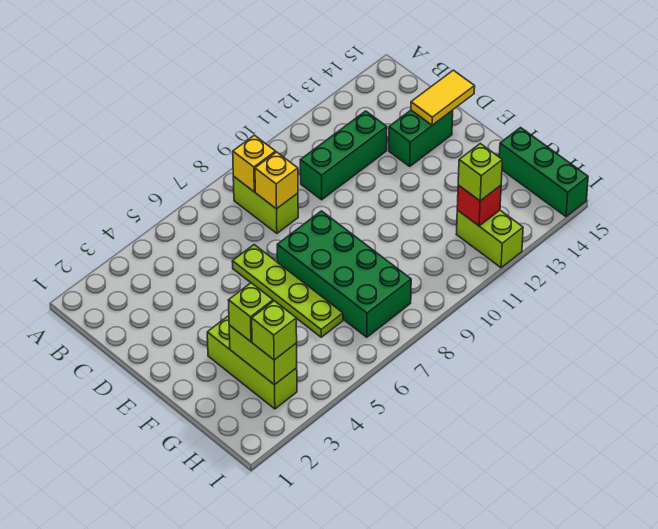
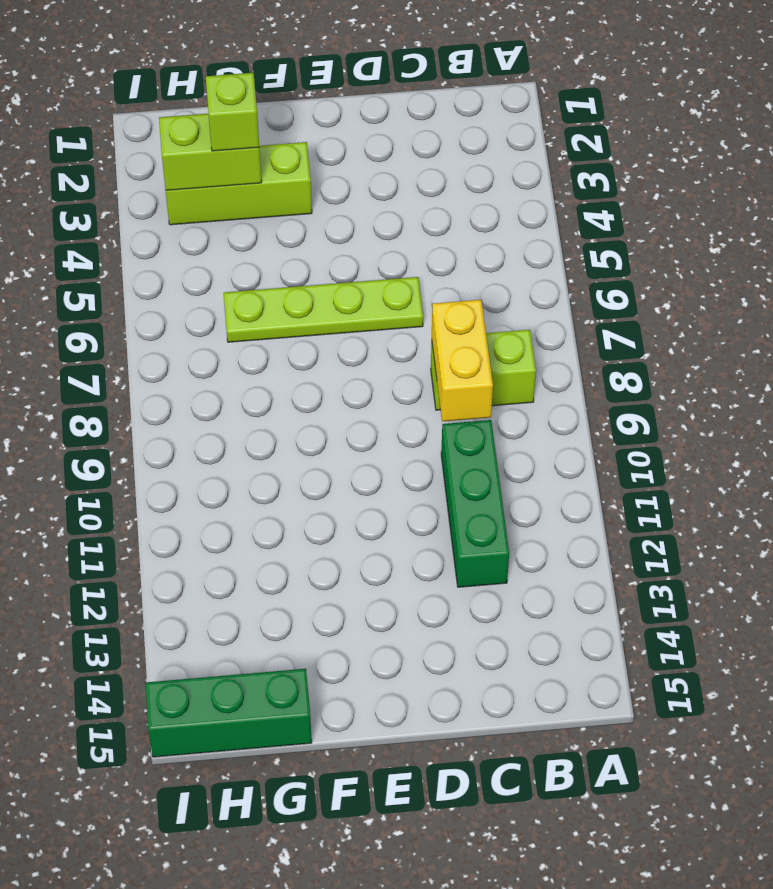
yellow 1x2 brick [432,300,493,421] -> yellow 1x1 brick [255,152,298,209]
none -> green 1x2 brick [389,110,453,166]
none -> green 2x4 brick [277,211,411,337]
none -> lime 1x2 brick [456,210,523,268]

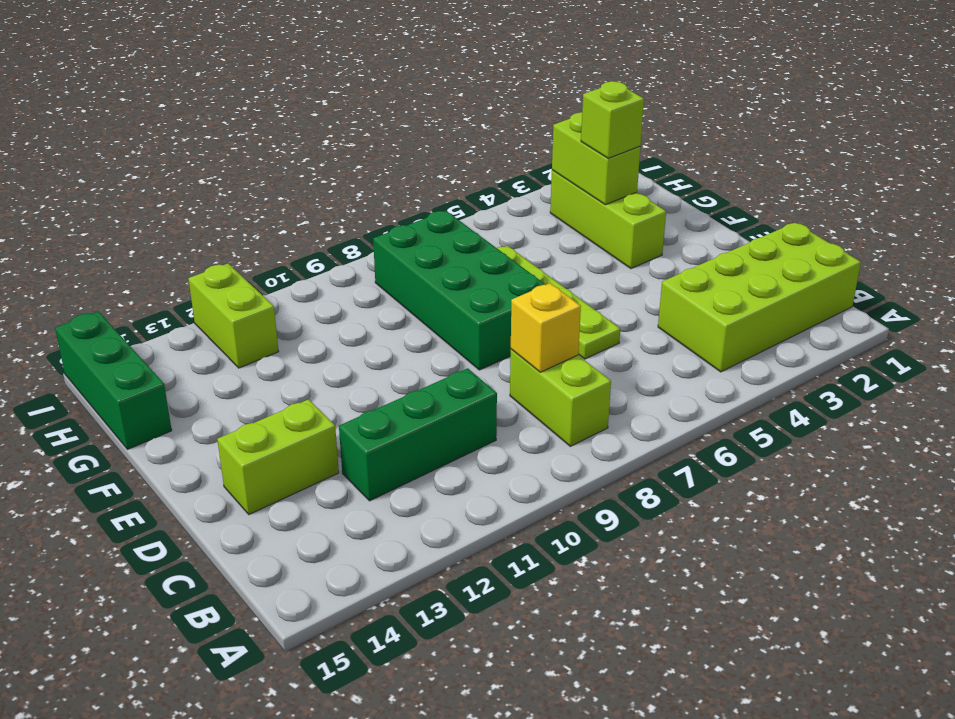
lime 2x4 brick [658,223,861,372] -> none
lime 1x2 brick [217,399,339,514] -> green 1x2 brick [389,110,453,166]
none -> yellow 1x1 brick [233,135,276,192]
none -> yellow 1x2 tile [411,70,475,125]
none -> red 1x1 brick [457,185,501,226]

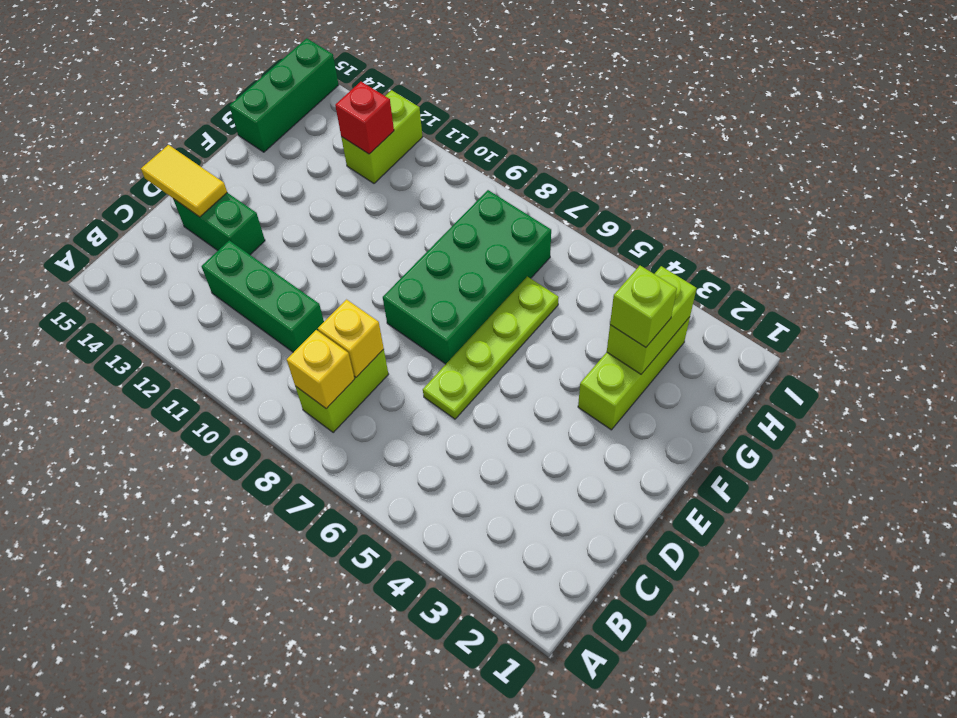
none -> lime 1x1 brick [252,301,297,360]
none -> lime 1x1 brick [458,144,502,201]

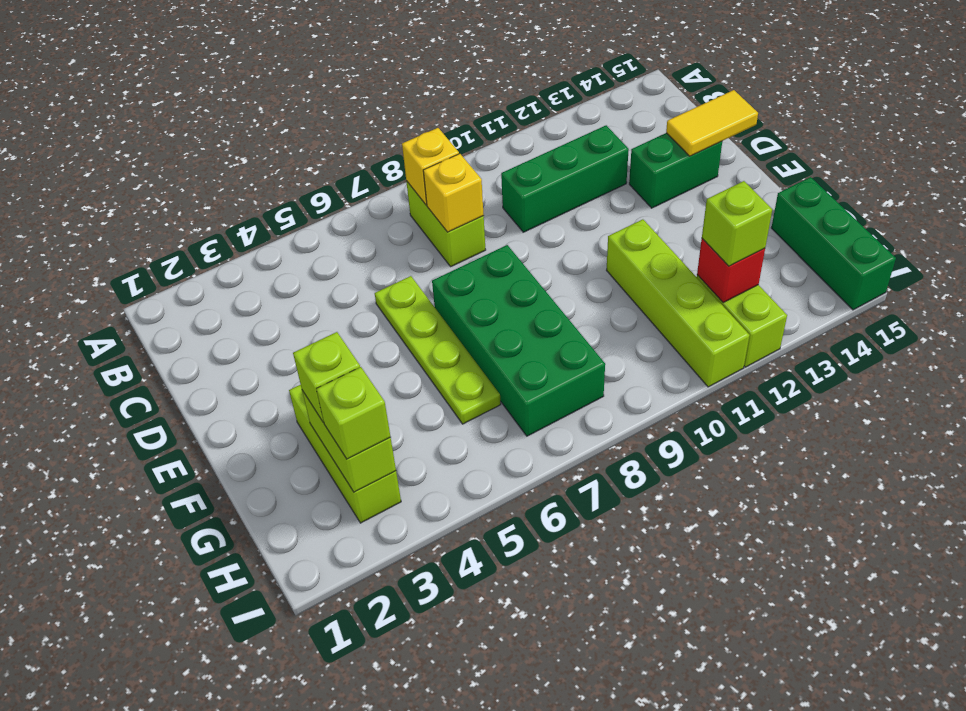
lime 1x4 brick [607,219,750,387] -> none

